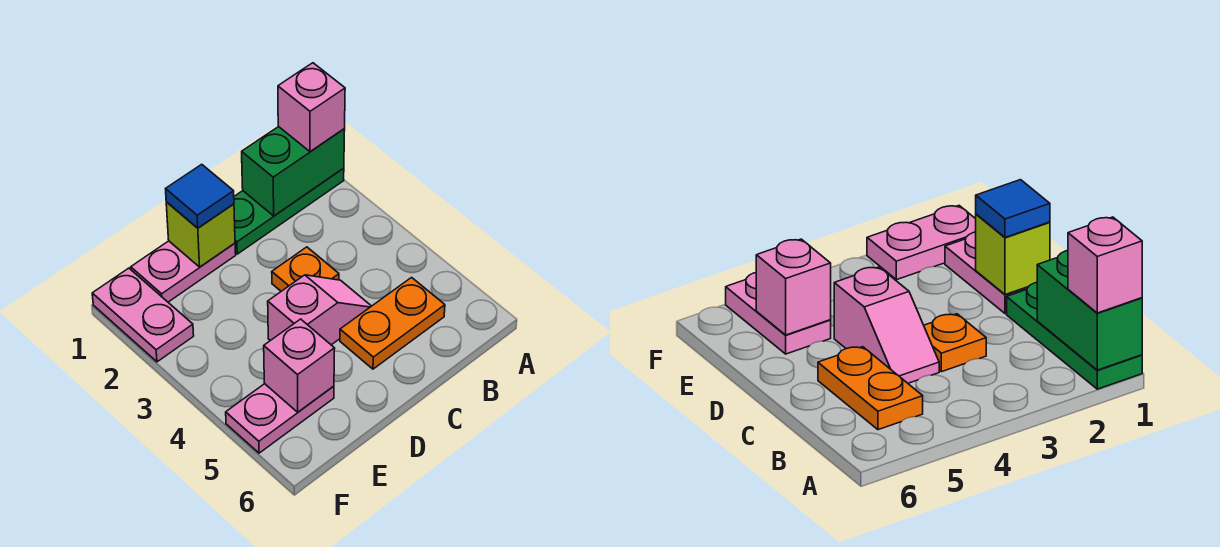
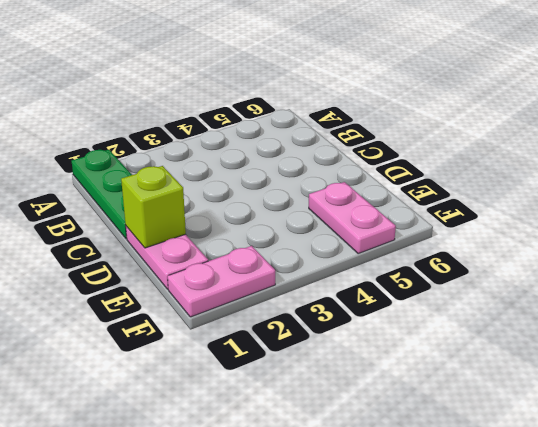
none -> orange 1x2 plate [340,278,445,369]
none -> orange 1x1 plate [272,247,339,291]
none -> pink 1x2 slope [268,275,371,345]

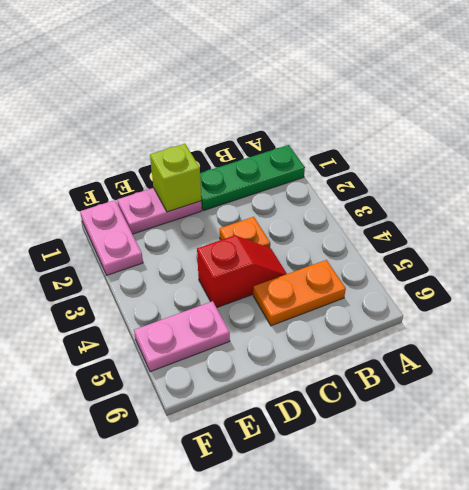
red 1x2 slope [197,235,287,308] -> pink 1x2 slope [268,275,371,345]
none -> green 1x2 brick [242,127,345,216]
none -> pink 1x1 brick [264,319,335,412]
none -> pink 1x1 brick [278,63,345,152]

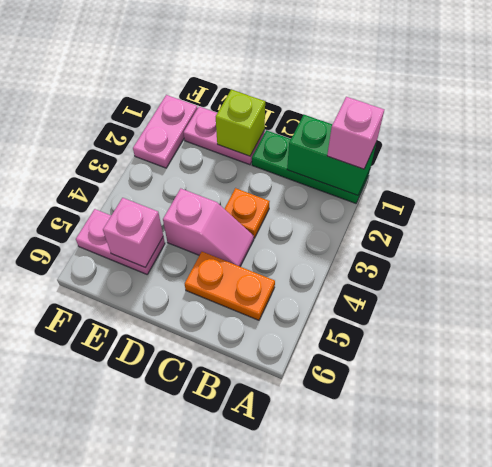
none -> blue 1x1 tile [166,164,234,228]

